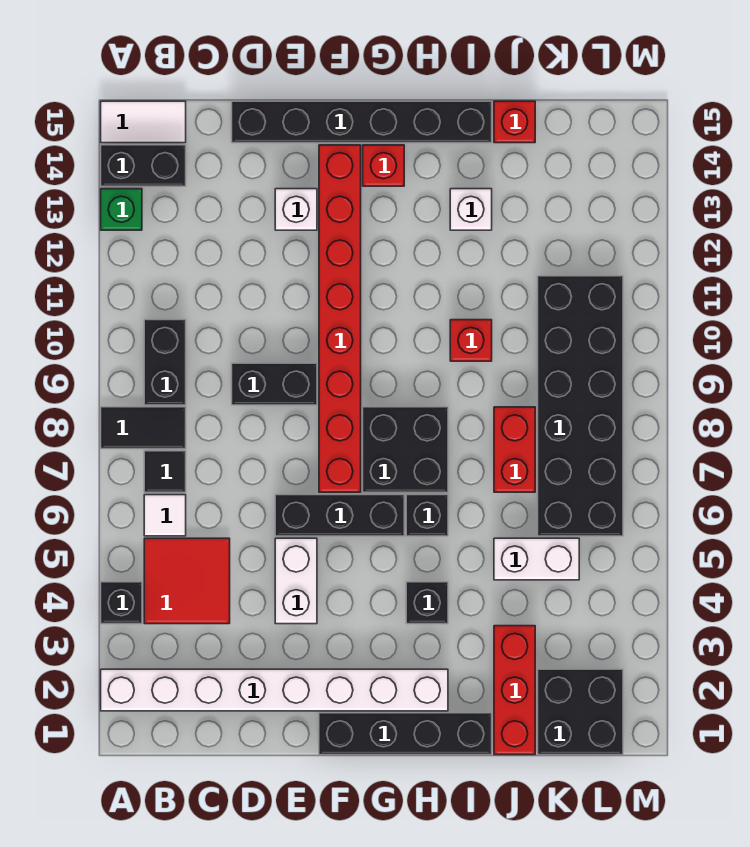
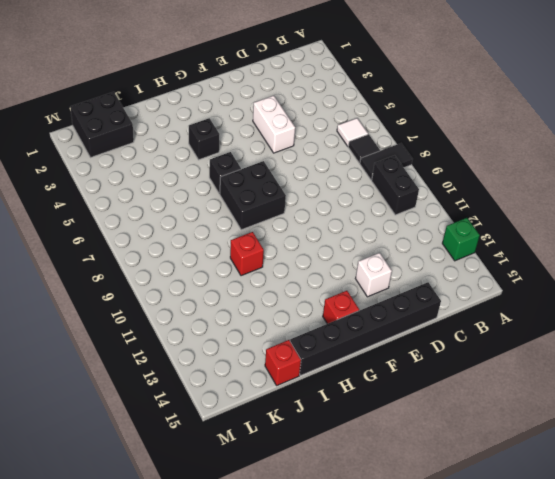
none -> white 1x8 brick [101,669,448,711]
none -> black 1x1 brick [101,582,142,624]
none -> black 1x2 brick [101,145,186,186]

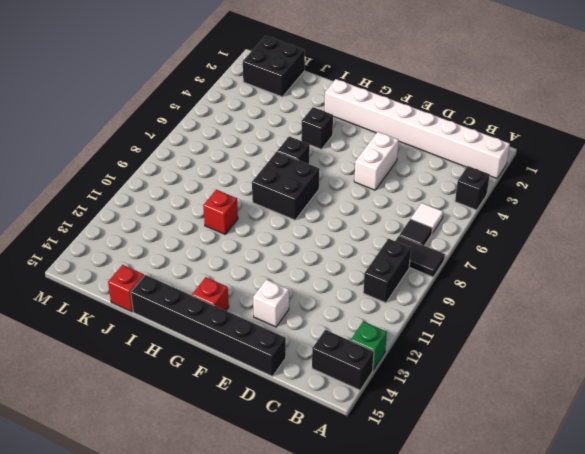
none -> white 1x2 tile [101,101,186,143]
none -> red 2x2 tile [144,538,230,624]
none -> black 1x2 brick [232,363,317,405]

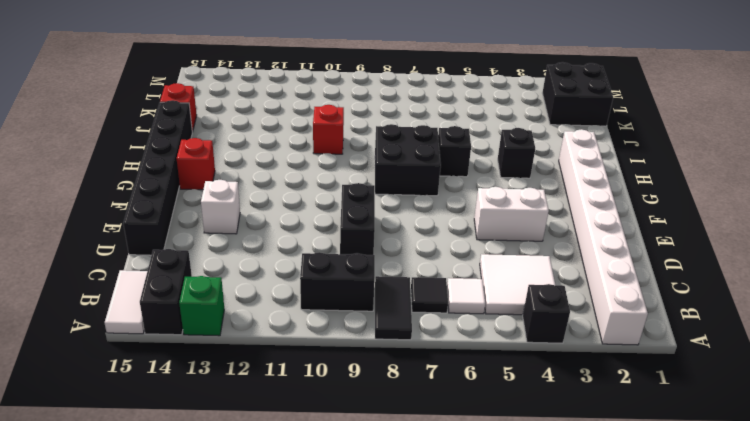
white 2x2 tile [480,254,555,315] -> red 2x2 tile [144,538,230,624]
none -> black 1x3 brick [275,495,404,536]
none -> black 1x4 brick [319,713,492,755]
none -> red 1x8 brick [319,145,361,492]

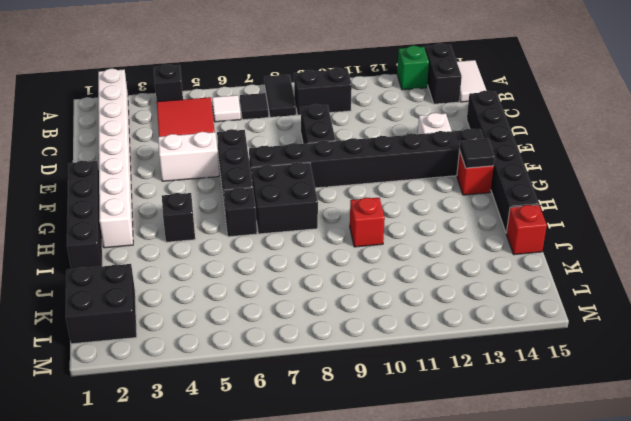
black 1x8 brick [249,129,484,188] -> red 1x8 brick [319,145,361,492]
black 1x1 tile [460,139,495,168] -> none
none -> white 1x1 brick [450,189,492,230]
none -> red 1x3 brick [494,626,535,755]
none -> white 1x2 brick [494,538,579,580]

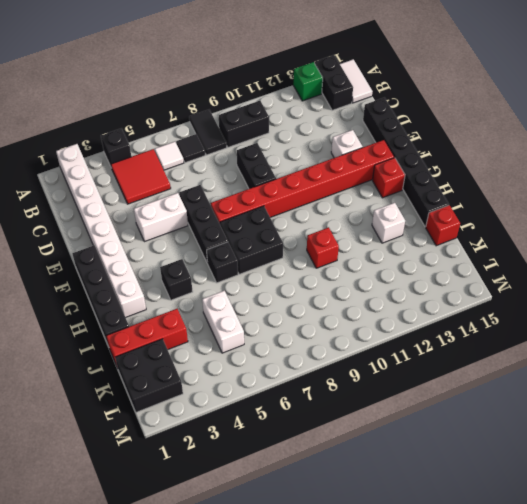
none -> red 1x2 brick [494,407,535,492]
none -> black 2x6 brick [538,276,623,536]

